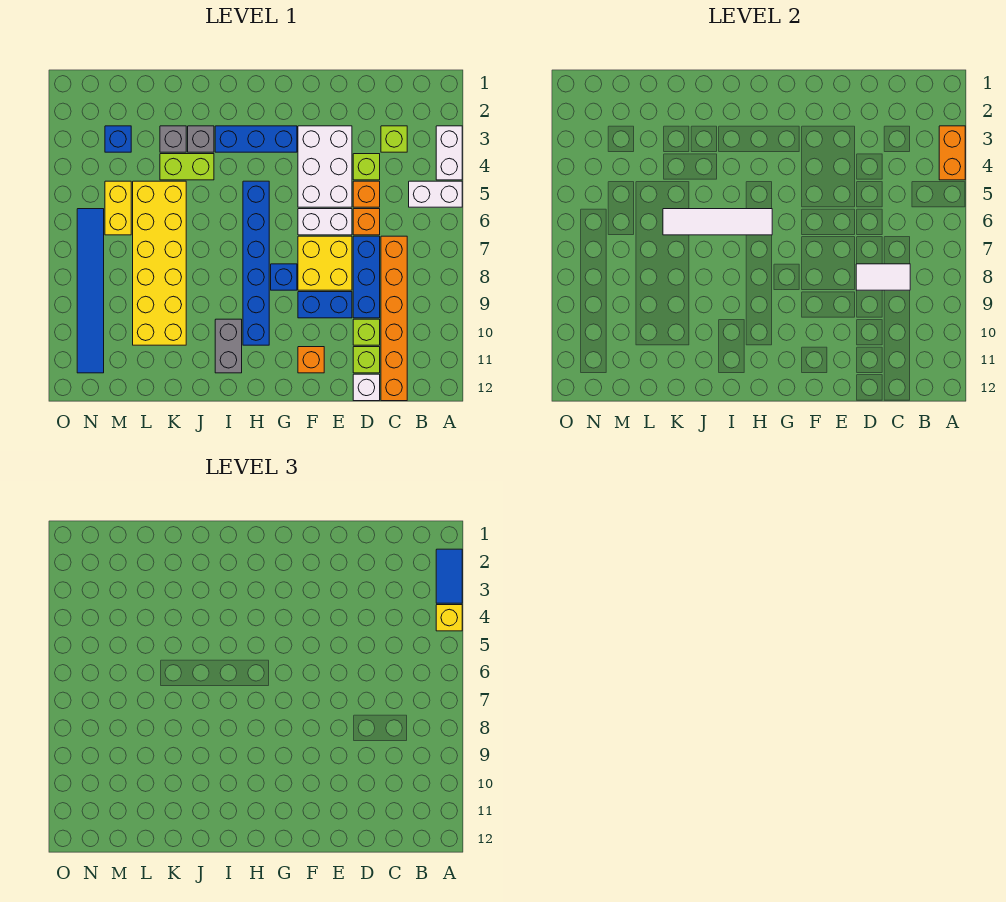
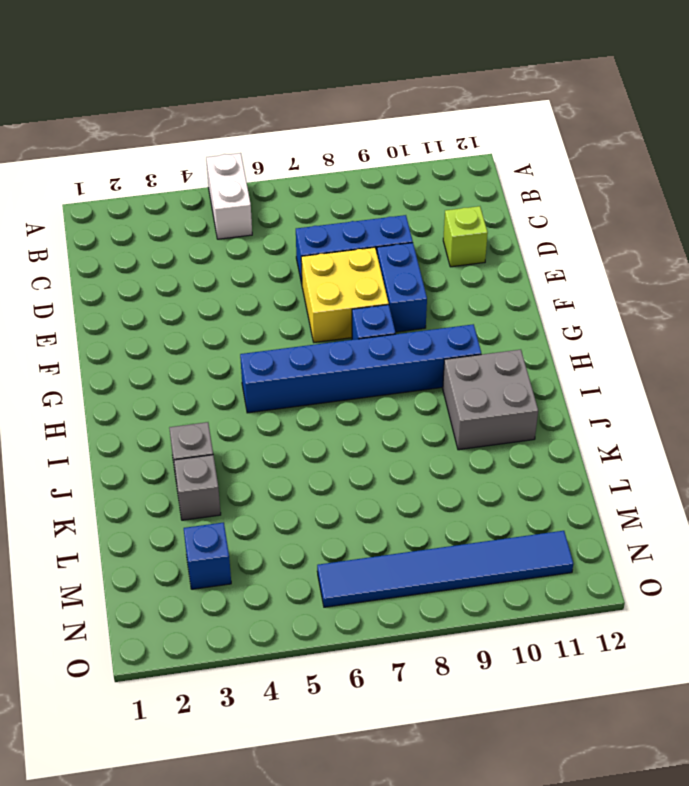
grey 2x2 brick [443,350,538,450] -> grey 1x2 brick [215,319,242,373]
none -> white 1x2 brick [436,126,462,180]
none -> lime 1x1 brick [381,126,407,152]
none -> orange 1x6 brick [381,236,407,401]
none -> lime 1x1 brick [353,154,380,180]

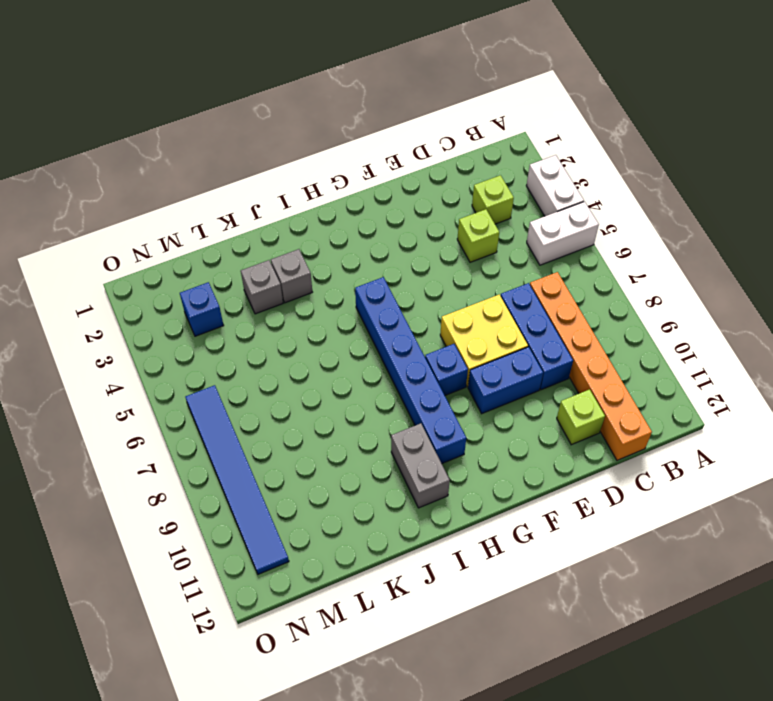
none -> orange 1x1 brick [353,181,380,207]
none -> orange 1x1 brick [353,209,380,235]
none -> lime 1x1 brick [353,319,380,345]
none -> white 1x1 brick [353,374,380,401]

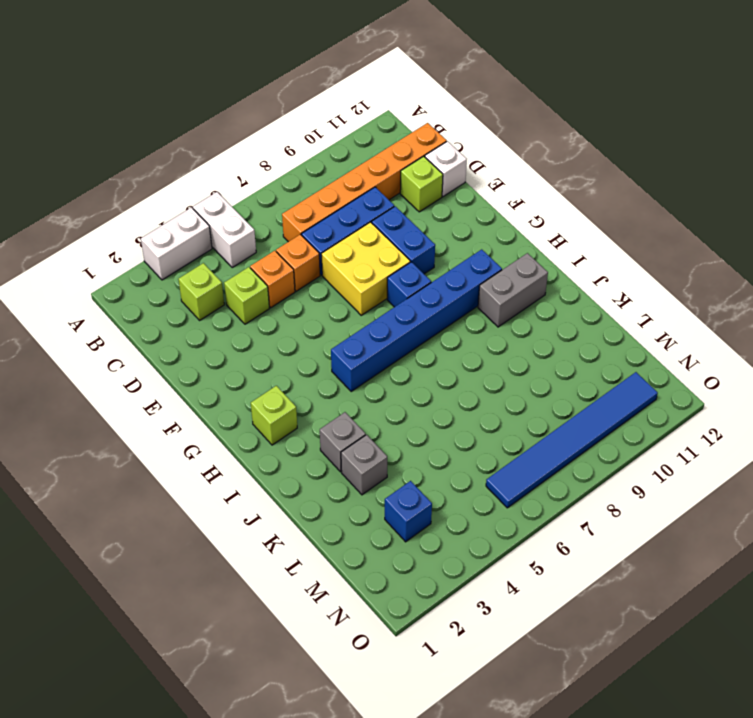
lime 1x1 brick [251,386,297,445] -> lime 1x1 brick moved to [353,319,380,345]
none -> white 2x3 brick [298,126,352,207]
none -> white 1x2 brick [298,209,352,235]
none -> orange 1x1 brick [298,347,324,373]
none -> blue 1x3 brick [215,126,297,152]

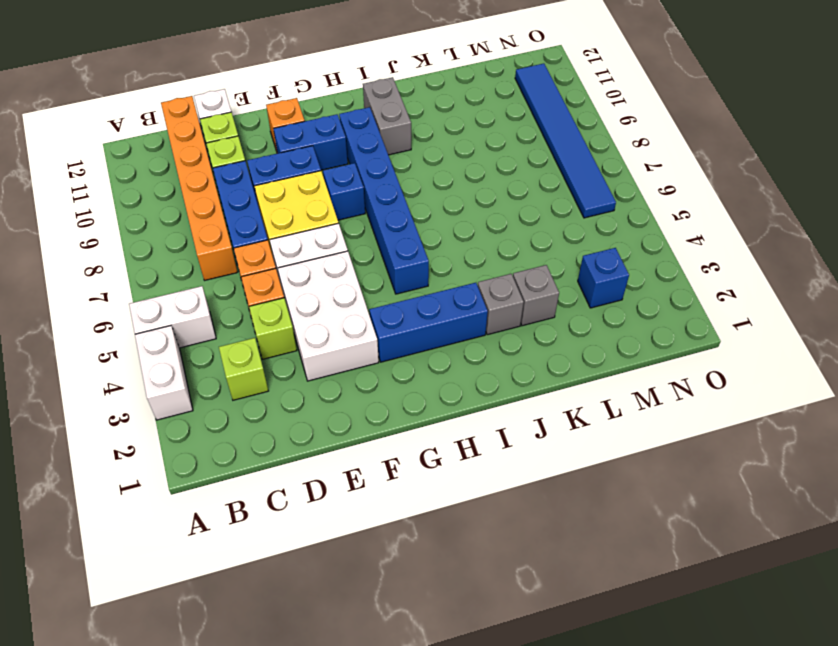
blue 1x2 brick [273,114,348,170] -> none
none -> lime 1x2 brick [160,154,214,180]
none -> yellow 2x6 brick [133,181,186,345]
none -> yellow 1x2 brick [105,181,131,235]
none -> orange 1x2 brick [939,126,965,180]

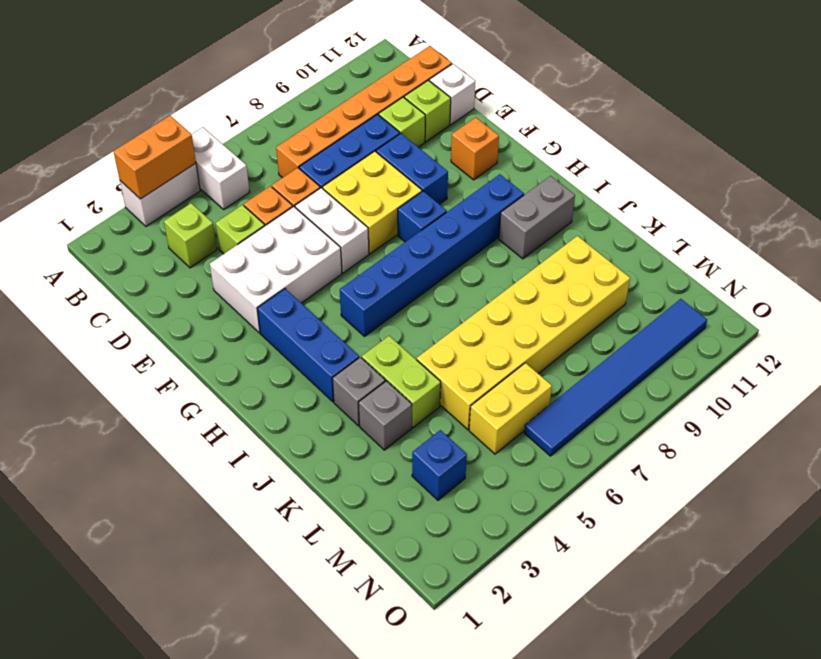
none -> white 1x2 tile [856,264,910,290]
none -> white 1x4 tile [663,209,772,235]
none -> blue 1x2 tile [436,549,462,603]
none -> yellow 1x1 brick [436,605,462,631]

